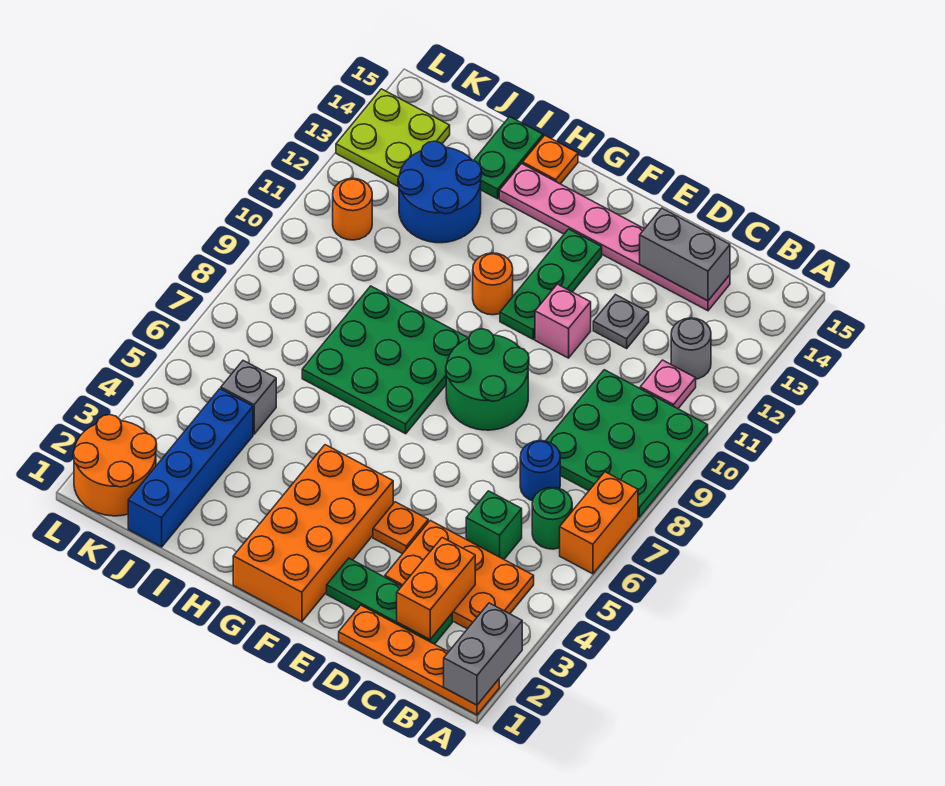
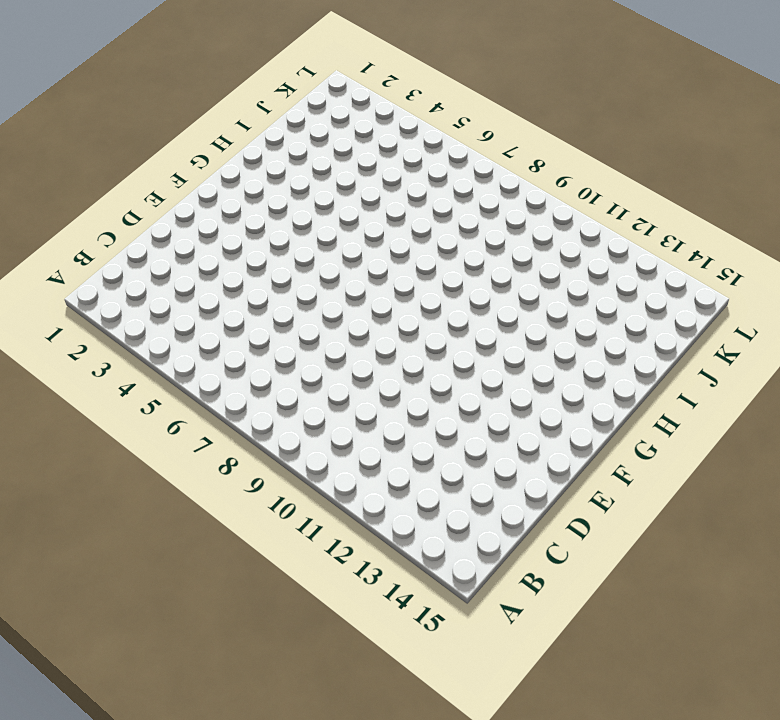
none -> orange 1x4 plate [339,605,499,715]
none -> orange 1x2 brick [560,472,638,574]
none -> green 3x3 plate [546,370,708,517]
none -> orange 2x3 plate [385,520,534,629]

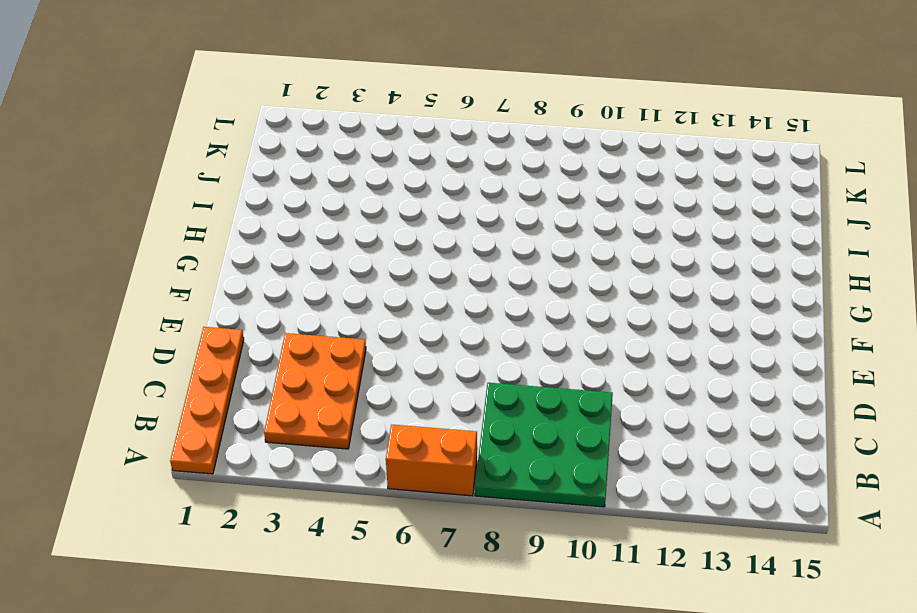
none -> green 1x1 round brick [532,487,572,549]
none -> pink 1x1 plate [640,360,696,409]
none -> grey 1x1 round brick [671,318,711,379]
none -> green 1x3 plate [327,558,452,644]

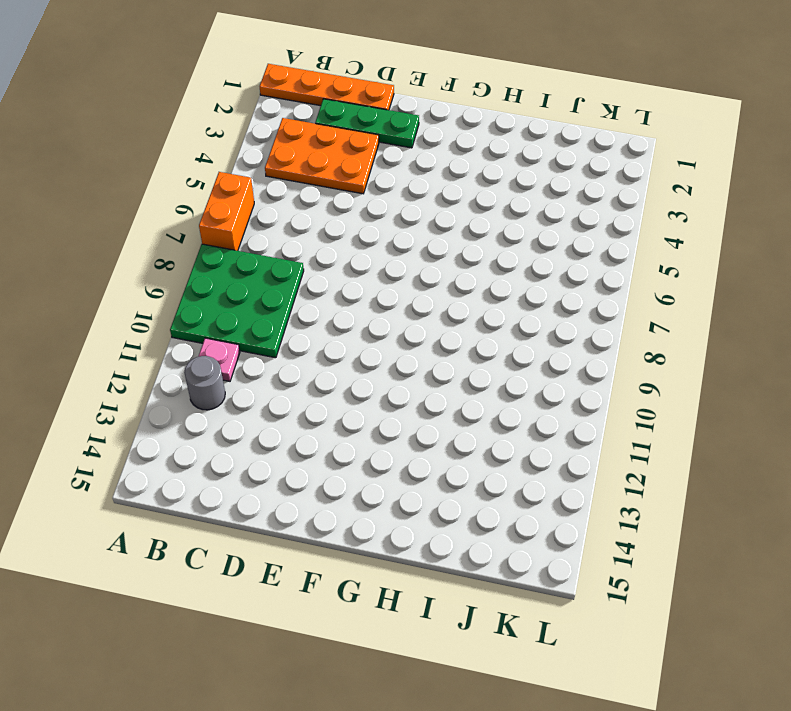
none -> green 1x1 round brick [532,487,572,549]
none -> green 1x1 brick [466,491,522,559]
none -> blue 1x1 round brick [520,441,560,501]
none -> pink 1x6 plate [499,164,730,311]

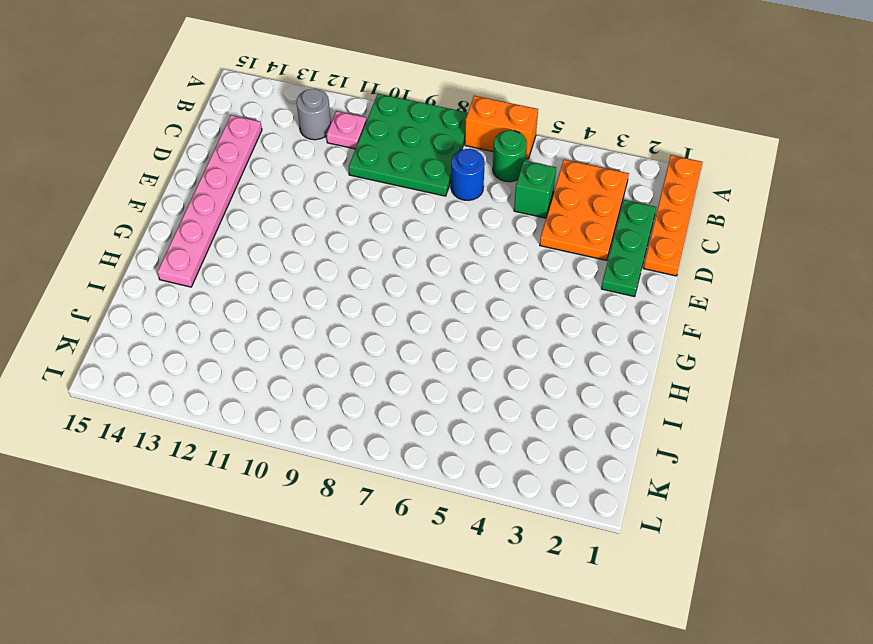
none -> grey 1x1 plate [593,295,649,348]
none -> orange 1x1 plate [373,502,428,554]
none -> green 2x2 round brick [446,329,529,430]
none -> pink 1x1 brick [535,284,591,358]

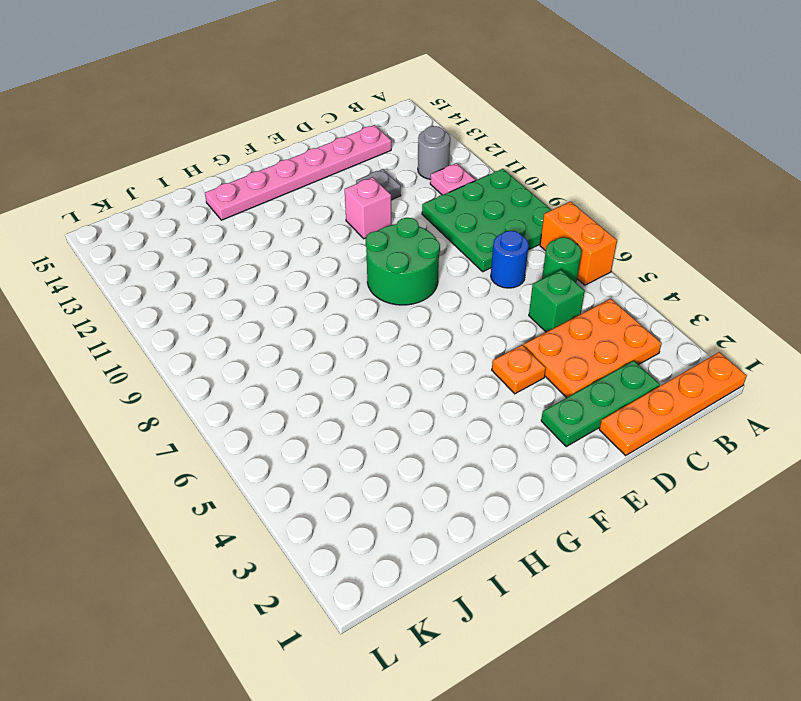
none -> orange 2x4 brick [233,445,393,622]
none -> green 1x3 plate [500,229,602,339]
none -> green 3x3 plate [302,286,468,434]
none -> orange 1x1 round brick [473,253,513,315]

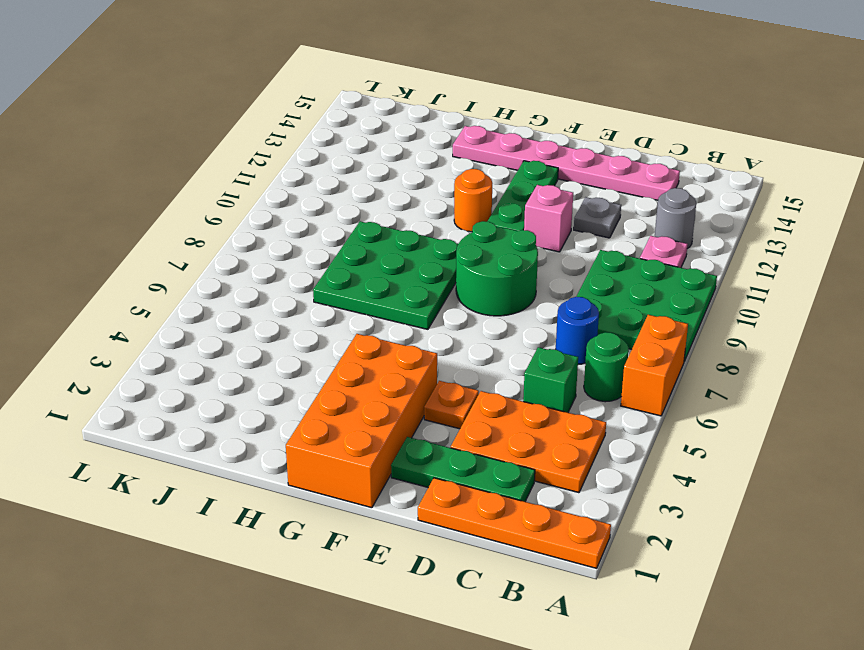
none -> orange 1x1 plate [523,135,578,184]
none -> blue 2x2 round brick [398,141,482,243]
none -> green 1x2 plate [473,117,543,199]
none -> blue 1x4 brick [128,389,253,547]

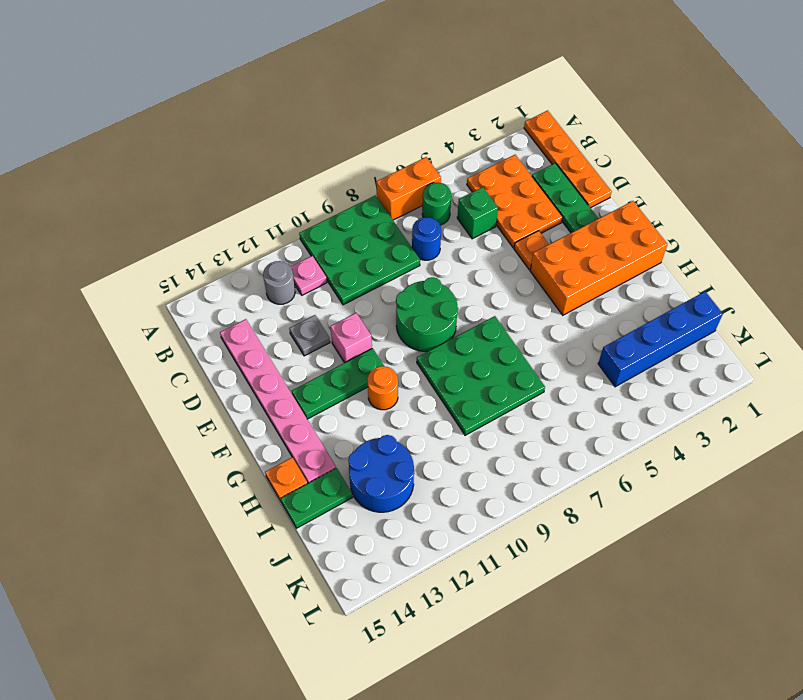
none -> grey 1x1 brick [221,361,276,434]
none -> orange 2x2 round brick [73,415,157,516]
none -> orange 1x1 round brick [333,178,372,240]
none -> lime 2x2 plate [336,89,450,187]

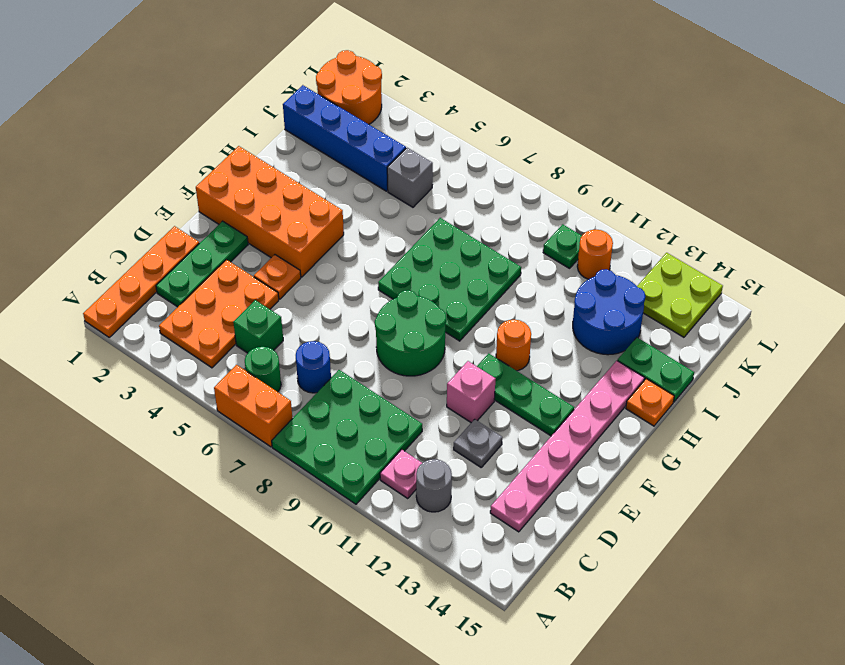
green 1x1 plate [543,224,582,268] -> none
none -> grey 1x2 brick [444,603,522,705]
none -> orange 1x2 brick [397,538,475,640]
none -> grey 1x2 brick [640,208,730,301]

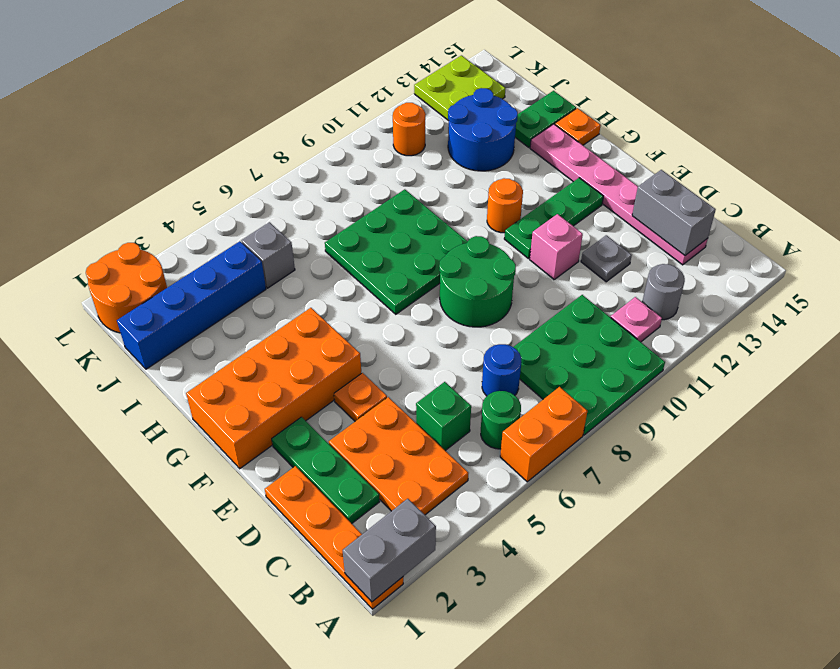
none -> orange 1x2 brick [397,538,475,640]

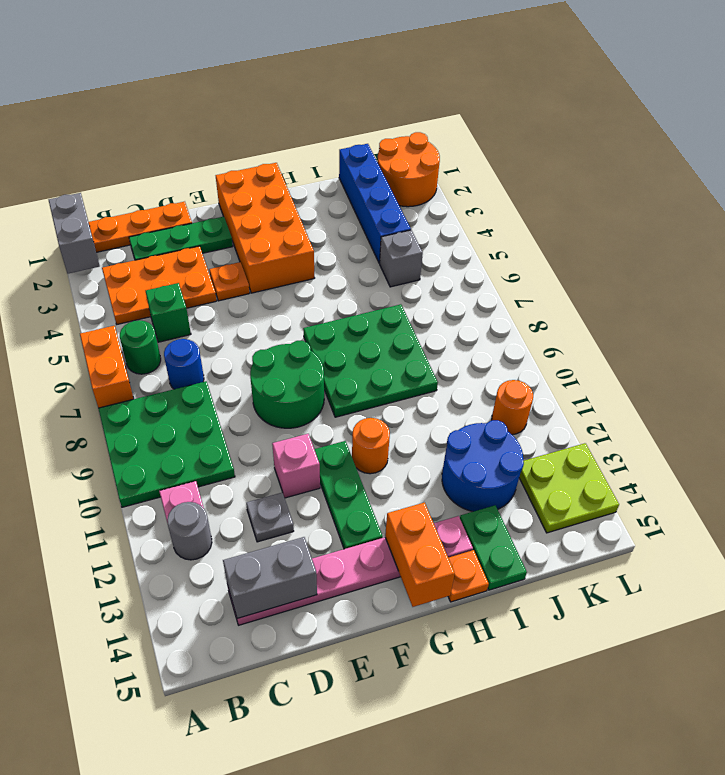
orange 1x2 brick [385,503,455,607] -> orange 1x2 brick moved to [397,538,475,640]

